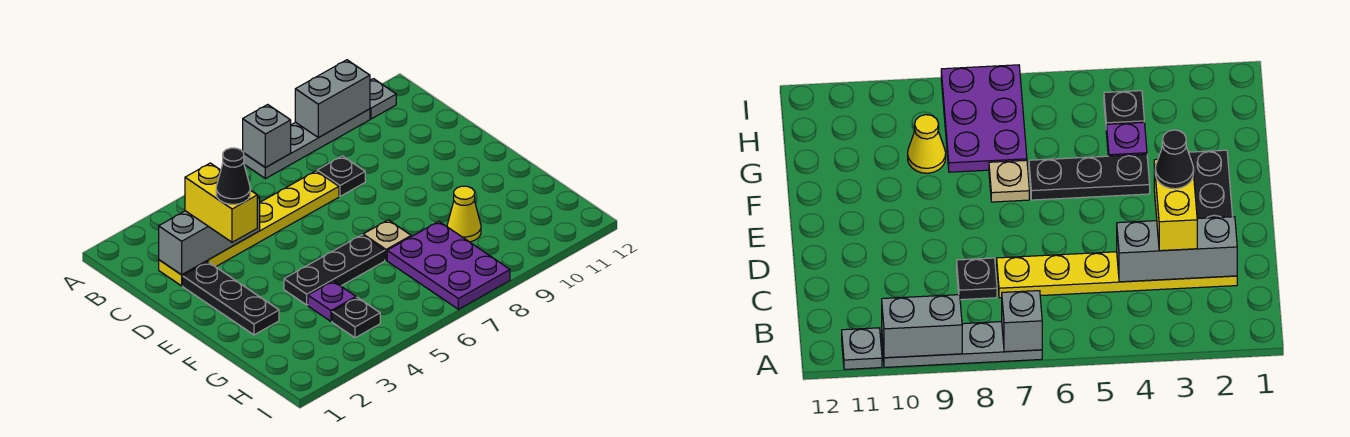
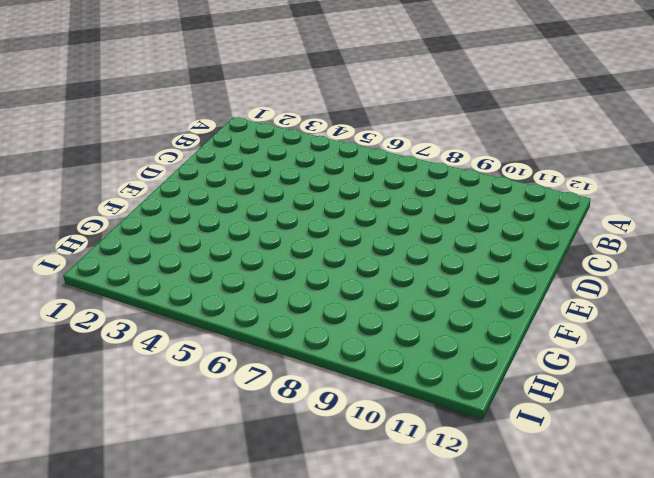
none -> grey 1x4 plate [244,109,370,179]
none -> grey 1x1 plate [370,79,396,119]
none -> yellow 1x6 plate [159,171,339,286]

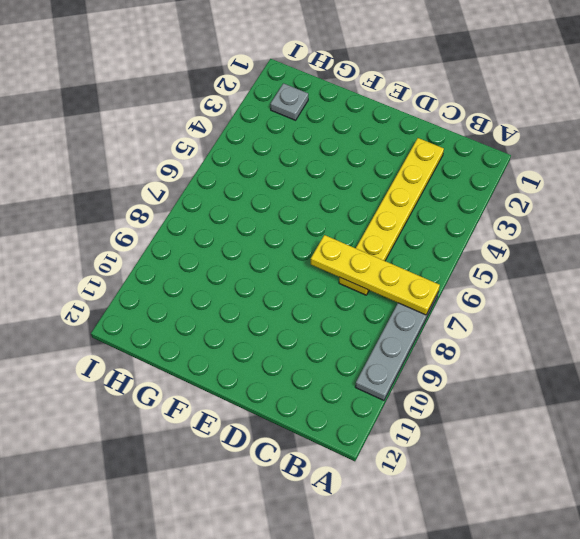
yellow 1x4 plate [311,235,440,315] -> grey 1x1 brick [243,105,291,168]
grey 1x1 plate [270,83,308,120] -> grey 1x1 plate moved to [370,79,396,119]
none -> black 1x1 plate [317,156,365,196]
none -> black 1x3 plate [183,262,279,335]
none -> black 1x3 plate [284,235,385,305]

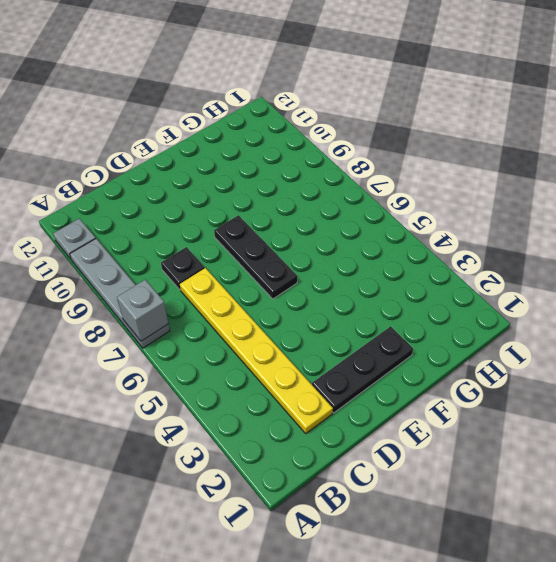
black 1x3 plate [214,215,298,299] -> black 1x3 plate moved to [284,235,385,305]
none -> tan 1x1 plate [363,220,411,260]
none -> purple 1x1 plate [308,281,356,321]
none -> purple 2x3 plate [387,221,510,309]

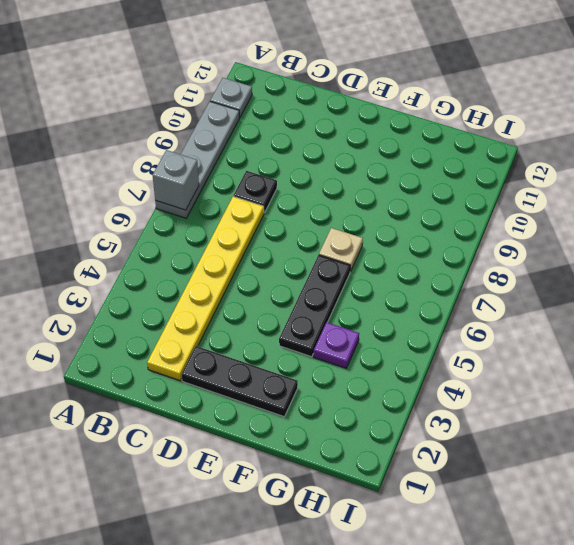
none -> purple 2x3 plate [387,221,510,309]
none -> yellow 1x1 cone [447,186,481,242]
none -> black 1x1 plate [332,297,380,338]

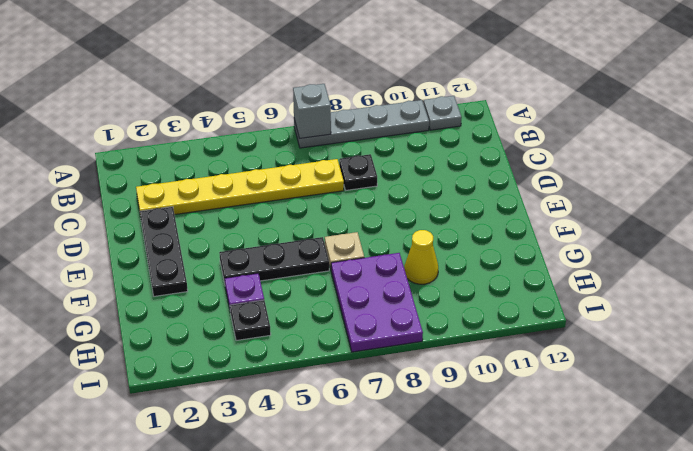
none -> grey 1x2 brick [295,60,370,138]
none -> grey 1x3 brick [159,196,260,275]
none -> yellow 1x2 brick [185,163,257,242]

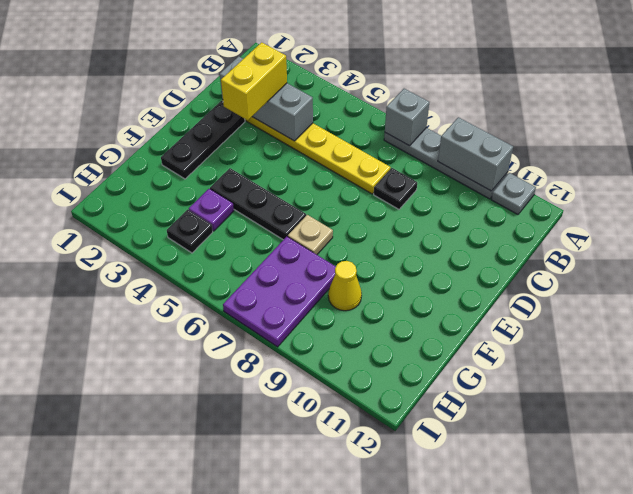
none -> black 1x1 cone [216,148,250,204]

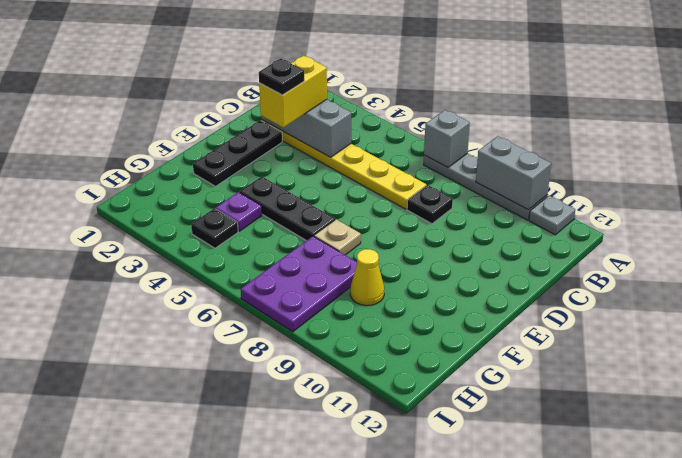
black 1x1 plate [259,59,304,95] -> black 1x1 cone [216,148,250,204]

